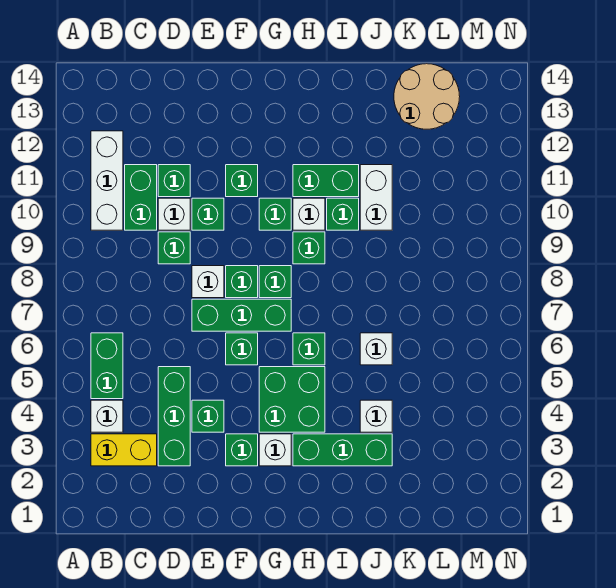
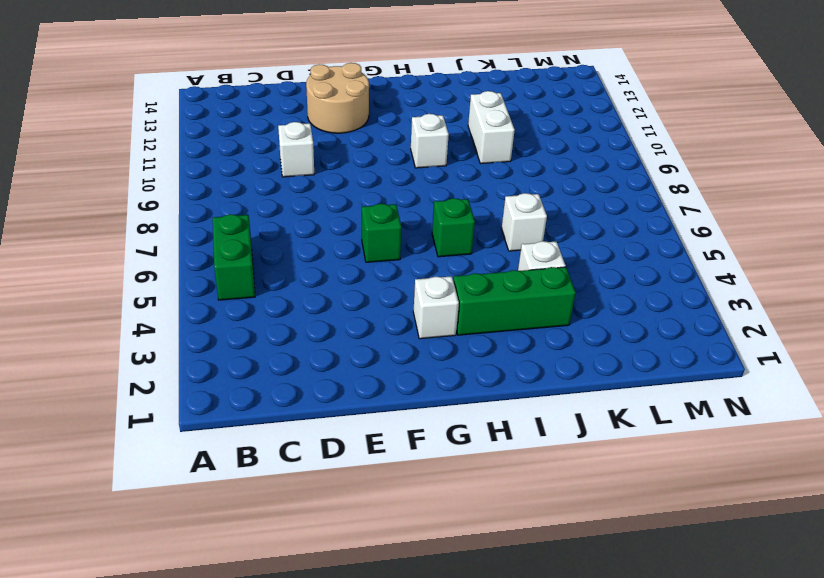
tan 2x2 round brick [306,63,369,133] -> tan 2x2 round brick moved to [394,64,460,129]
none -> yellow 1x2 brick [91,434,157,466]
none -> white 1x1 brick [91,400,123,432]
none -> white 1x3 brick [91,131,123,230]
none -> green 1x2 brick [125,165,157,230]

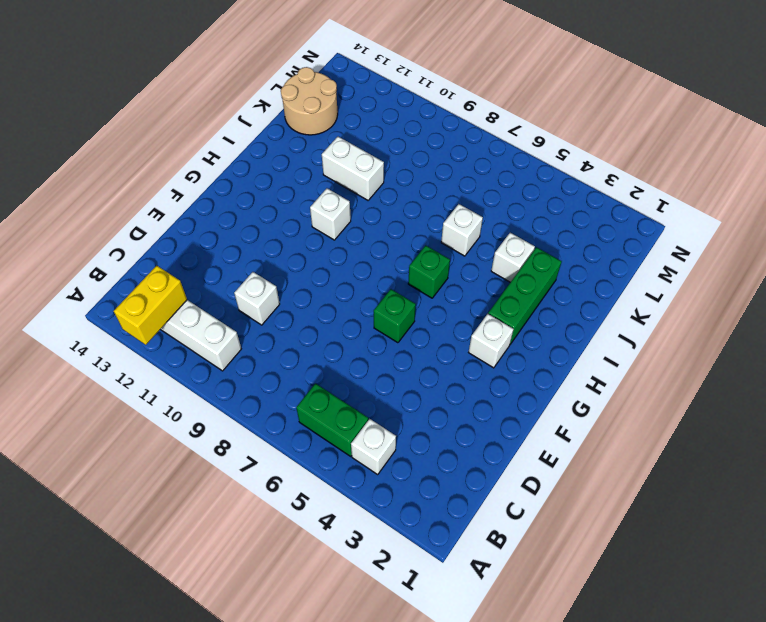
yellow 1x2 brick [114,266,187,345] -> yellow 1x2 brick moved to [91,434,157,466]
none -> green 1x2 brick [125,165,157,230]
none -> green 1x3 brick [158,367,190,466]
none -> green 1x1 brick [158,232,190,264]
none -> green 1x1 brick [158,165,190,197]

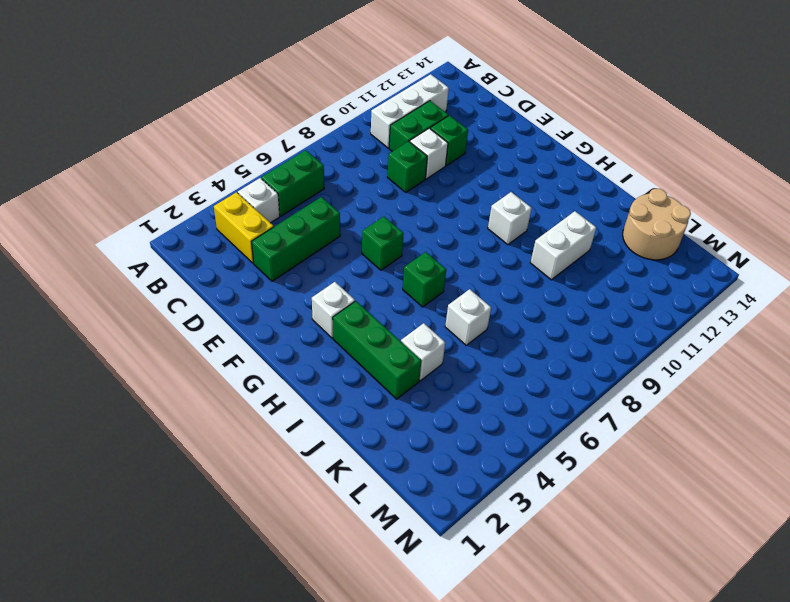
none -> green 1x1 brick [192,400,224,432]
none -> green 1x3 brick [192,299,291,331]
none -> white 1x1 brick [192,266,224,298]
none -> green 1x1 brick [192,198,224,230]

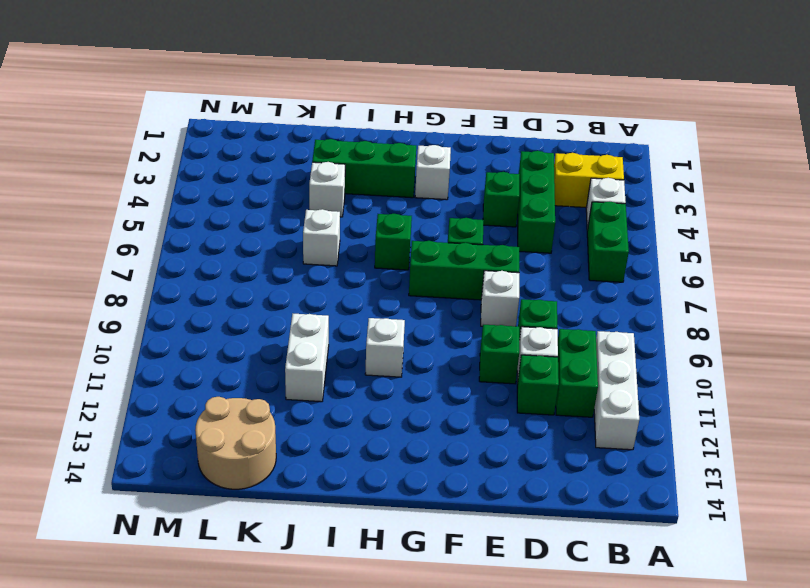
none -> green 1x1 brick [226,434,258,466]
none -> green 1x1 brick [226,266,258,298]
none -> green 1x1 brick [226,165,258,197]
none -> green 2x2 brick [259,367,325,432]

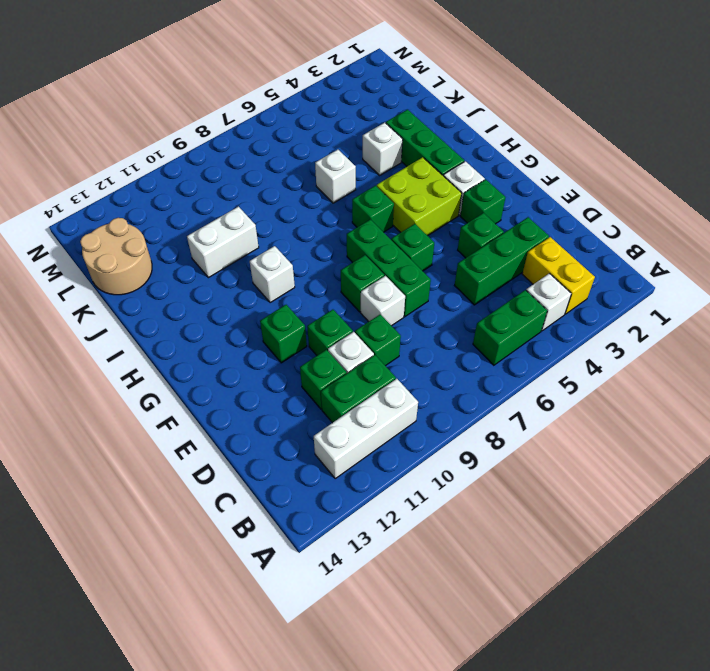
lime 2x2 brick [377,157,462,236] -> green 2x2 brick [259,367,325,432]
none -> green 1x1 brick [259,266,291,298]
none -> green 1x1 brick [259,198,291,230]
none -> green 1x1 brick [293,232,325,264]
none -> green 1x2 brick [293,165,359,197]

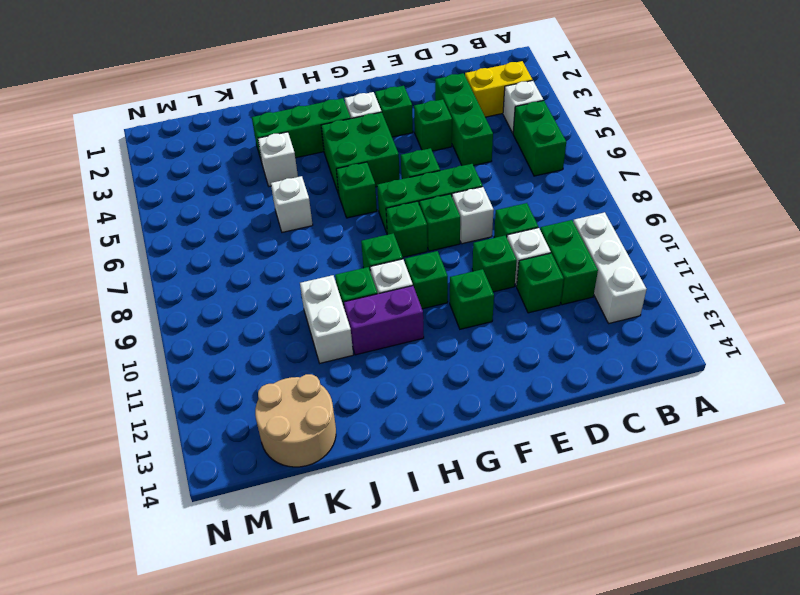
purple 1x2 brick [344,286,424,355] -> green 1x2 brick [293,165,359,197]

